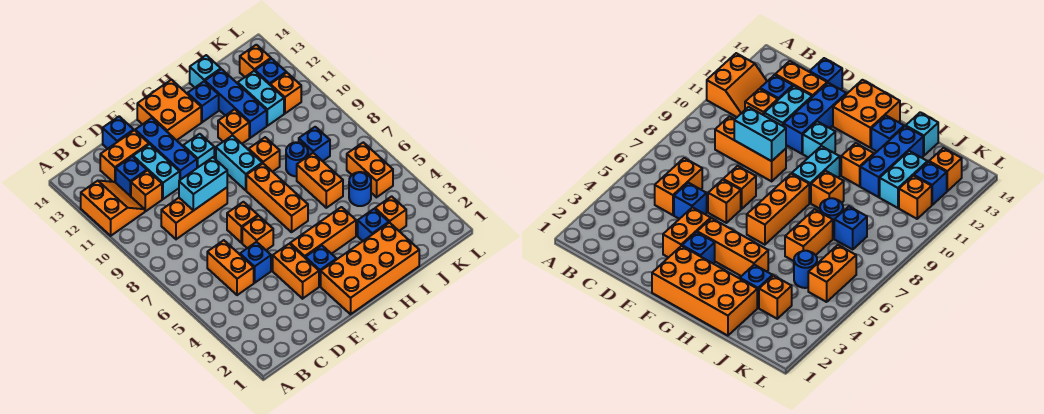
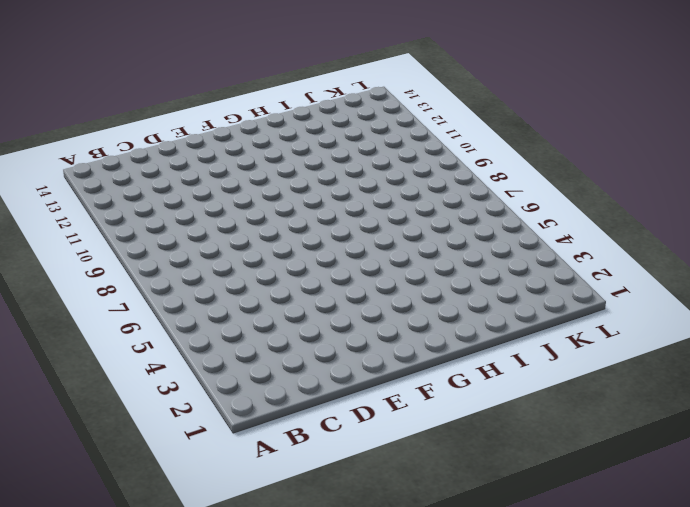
none -> orange 2x2 slope [81,181,145,236]
none -> orange 1x2 brick [207,240,254,295]
none -> orange 1x3 brick [161,188,227,239]
none -> orange 1x1 brick [131,171,162,211]

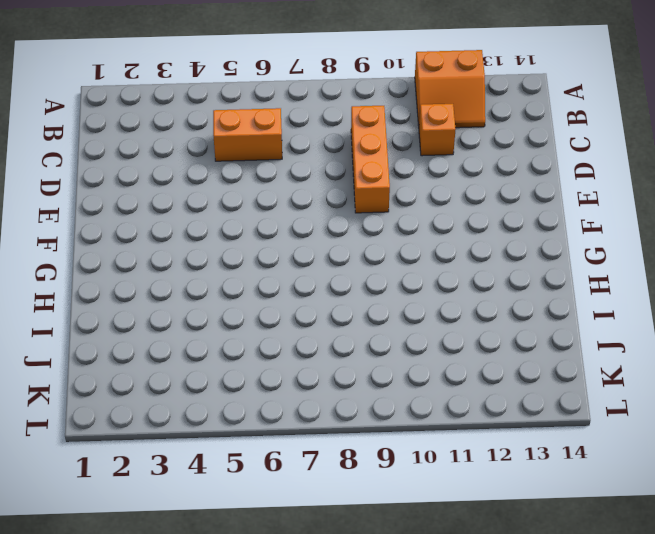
none -> blue 1x1 brick [116,157,147,196]
none -> orange 1x2 brick [100,130,149,183]
none -> blue 1x1 brick [240,242,271,283]
none -> cyan 1x2 brick [133,144,180,199]

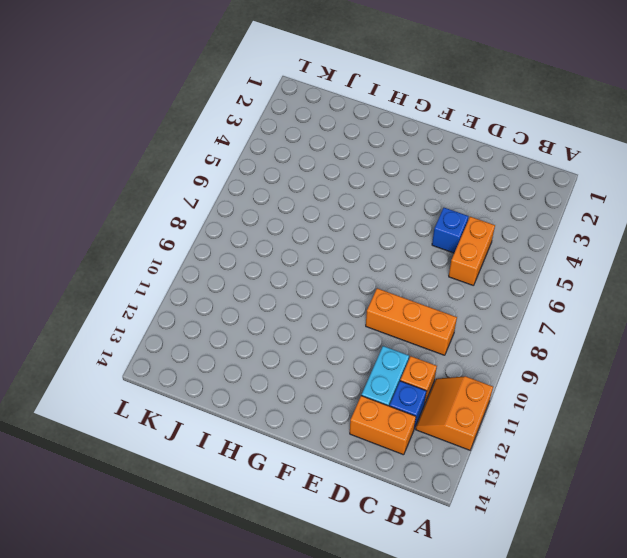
none -> blue 1x1 brick [103,116,134,149]
none -> orange 1x2 brick [273,244,319,299]
none -> orange 1x1 brick [242,216,273,250]
none -> orange 1x1 brick [227,202,258,243]

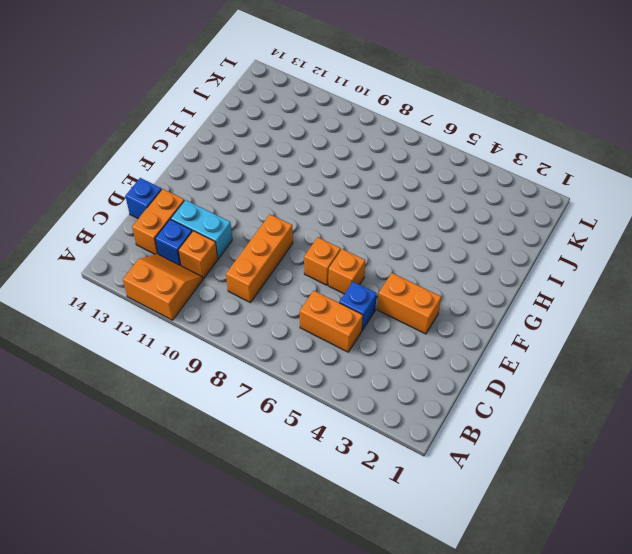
none -> blue 1x3 brick [135,118,197,180]
none -> orange 2x4 brick [321,223,419,314]
none -> blue 1x1 brick [305,246,337,286]
none -> orange 1x3 brick [290,207,356,257]

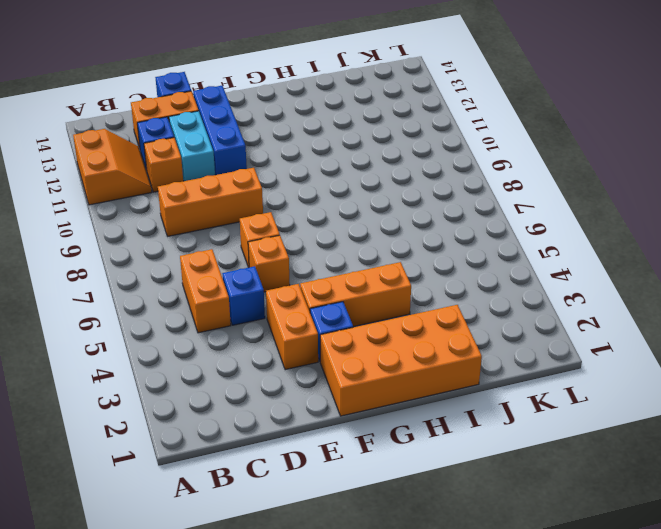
none -> cyan 1x1 brick [183,134,214,168]
none -> orange 2x2 brick [137,80,201,140]
none -> orange 1x3 brick [246,164,308,232]
none -> cyan 1x2 brick [216,135,262,190]

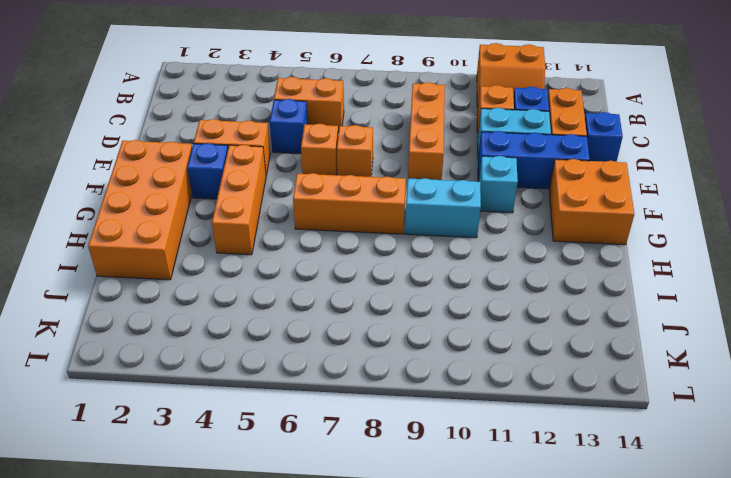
none -> orange 1x1 brick [249,137,280,172]
none -> orange 1x1 brick [218,109,249,144]
none -> blue 1x1 brick [188,82,219,122]
none -> blue 1x1 brick [358,209,389,241]

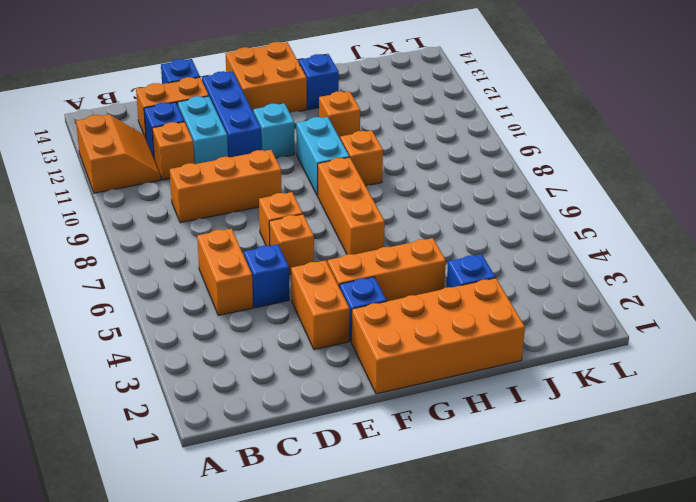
none -> orange 1x2 brick [297,153,343,208]
none -> blue 1x1 round brick [286,142,308,176]
none -> blue 1x3 brick [205,69,267,138]
none -> cyan 1x1 brick [190,55,221,88]

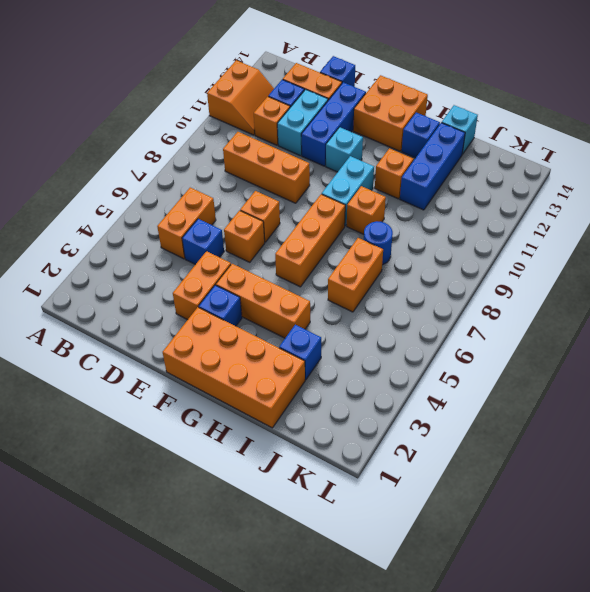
none -> orange 1x1 brick [375,196,406,231]
none -> blue 1x1 round brick [349,172,371,206]
none -> blue 1x1 brick [299,127,330,161]
none -> cyan 1x2 brick [238,71,284,126]

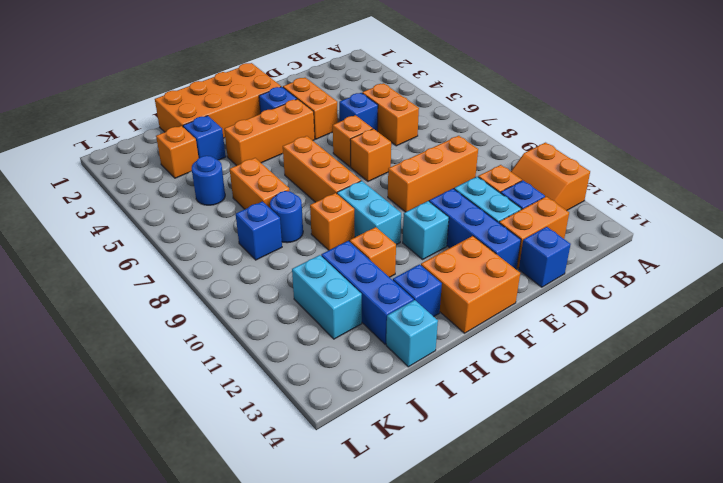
none -> orange 1x2 brick [347,142,393,197]
none -> orange 1x1 brick [270,73,301,113]
none -> blue 1x1 brick [255,59,286,85]
none -> orange 1x1 brick [240,45,271,77]

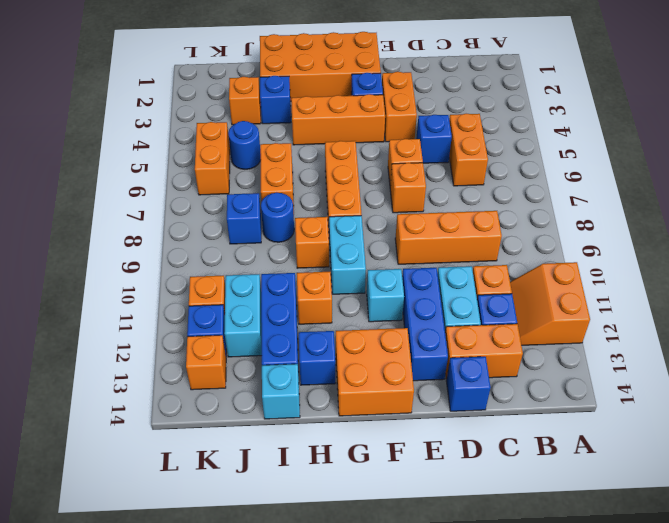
none -> cyan 1x2 brick [179,157,227,210]

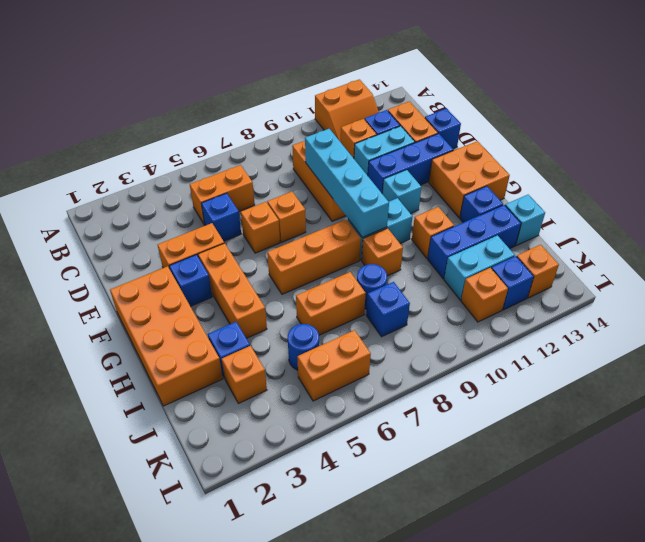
cyan 1x4 brick [305,129,389,237] -> cyan 1x2 brick [179,157,227,210]

